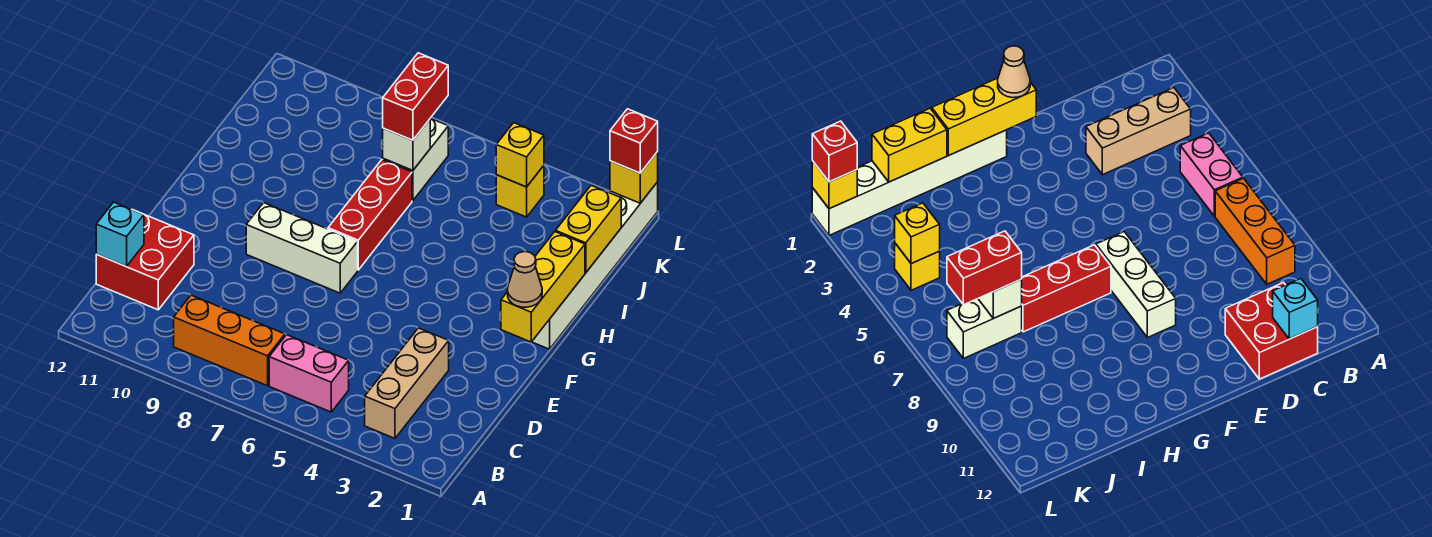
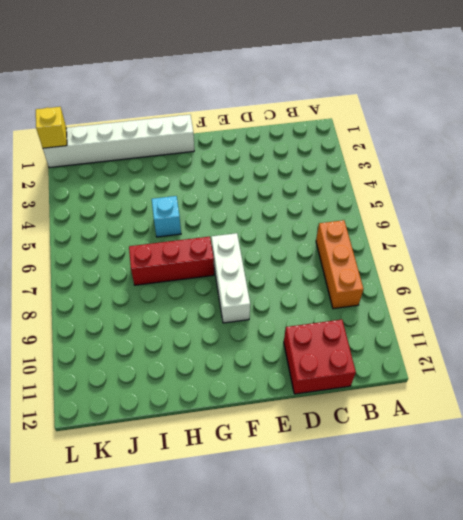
cyan 1x1 brick [152,196,181,237] -> cyan 1x1 brick moved to [96,202,144,266]
none -> tan 1x3 brick [365,328,449,438]
none -> pink 1x2 brick [269,335,349,412]
none -> white 1x2 brick [383,118,448,201]

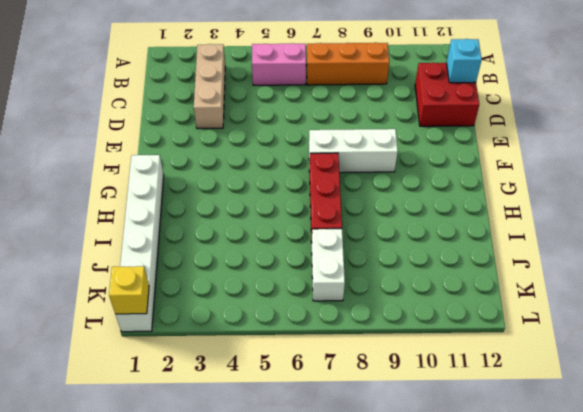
none -> yellow 1x1 brick [496,166,544,217]
none -> yellow 1x3 brick [501,232,585,342]
none -> yellow 1x2 brick [556,185,621,273]

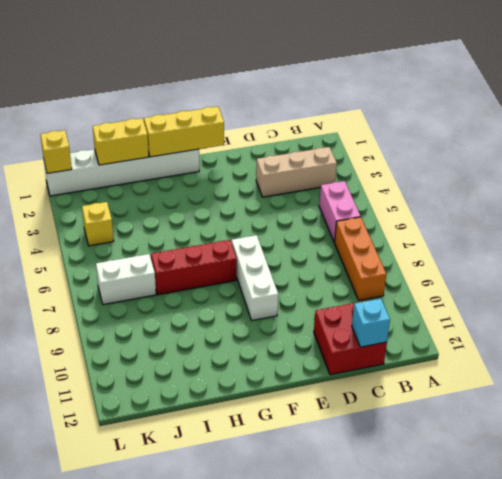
none -> white 1x1 brick [383,119,430,171]
none -> yellow 1x1 brick [496,123,544,187]
none -> tan 1x1 cone [508,252,542,307]

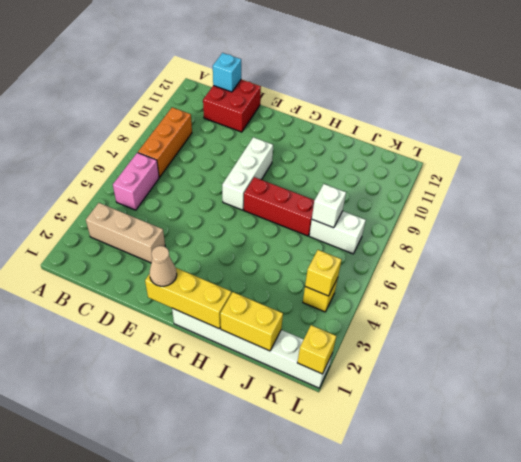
none -> red 1x2 brick [383,53,448,140]
none -> red 1x1 brick [610,109,658,173]

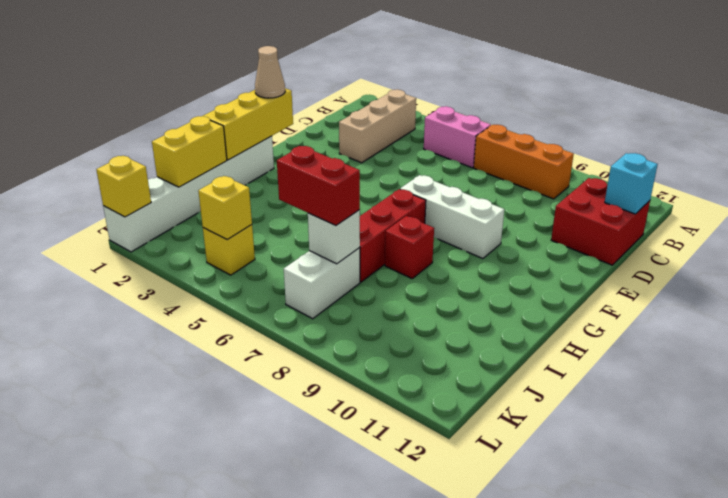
red 1x1 brick [385,216,434,278] -> red 1x1 brick moved to [610,109,658,173]
red 1x2 brick [277,146,360,226] -> red 1x2 brick turned to [383,53,448,140]

